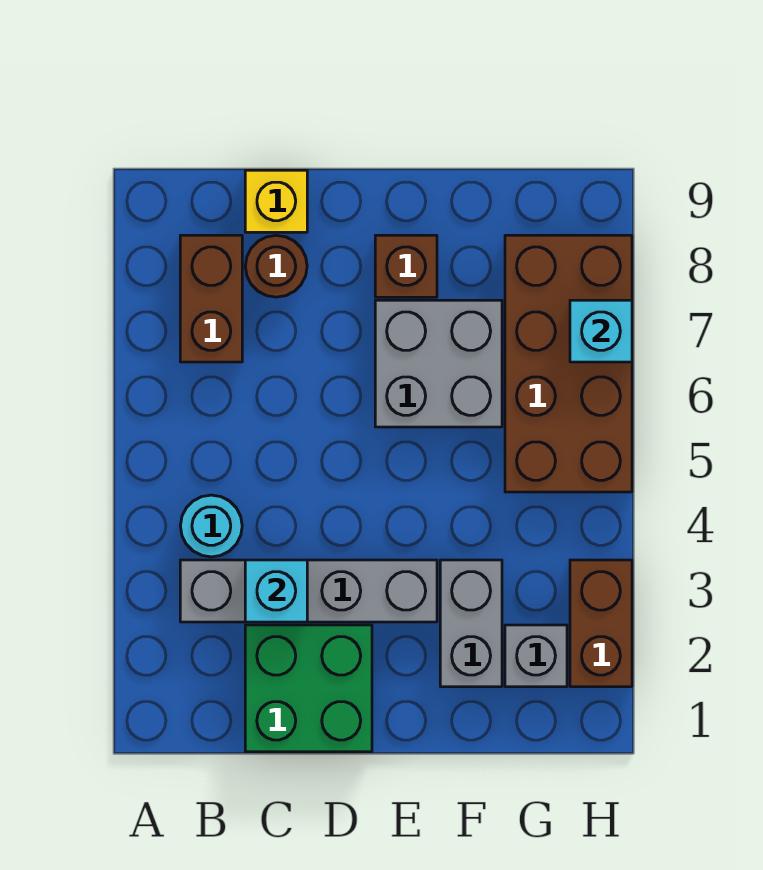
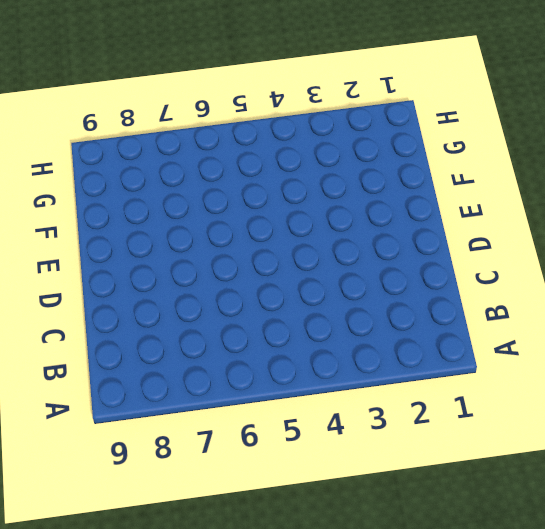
none -> grey 1x4 brick [180,560,437,622]
none -> cyan 1x1 round brick [181,495,242,557]
none -> brown 1x2 brick [180,235,242,362]

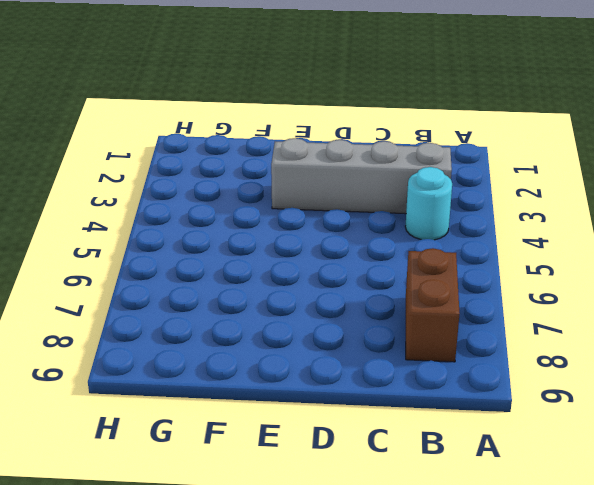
none -> green 2x2 brick [245,625,372,752]
none -> brown 1x1 round brick [245,235,307,297]
none -> yellow 1x1 brick [245,170,307,232]

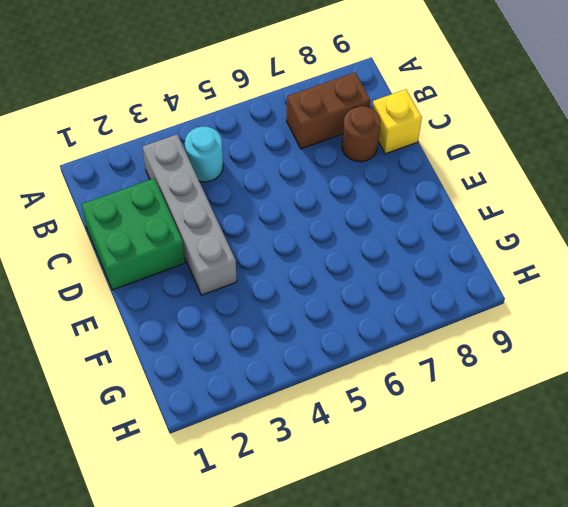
none -> grey 2x2 brick [375,300,502,427]
none -> brown 1x1 brick [375,235,437,297]
none -> grey 1x2 brick [440,560,502,687]

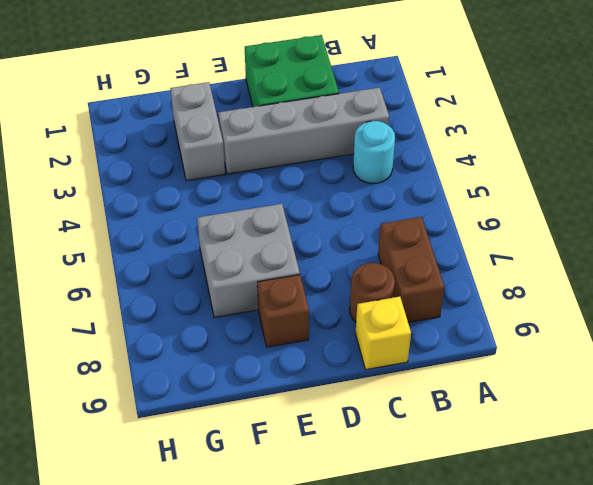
none -> grey 1x1 brick [505,625,567,687]
none -> brown 2x4 brick [505,235,632,492]
none -> brown 1x2 brick [570,560,632,687]

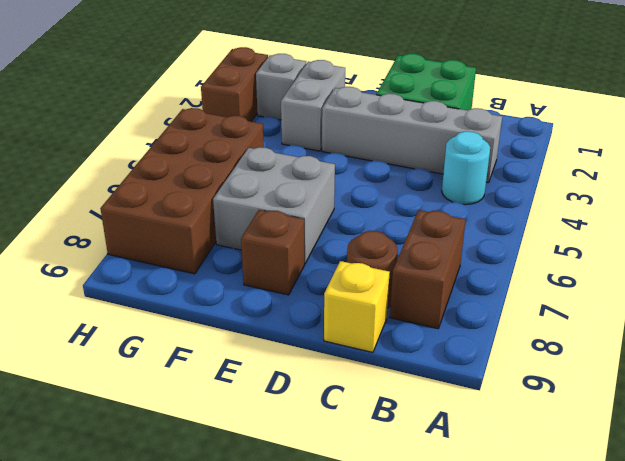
none -> cyan 1x1 brick [245,560,307,622]
none -> cyan 1x1 brick [570,300,632,362]

